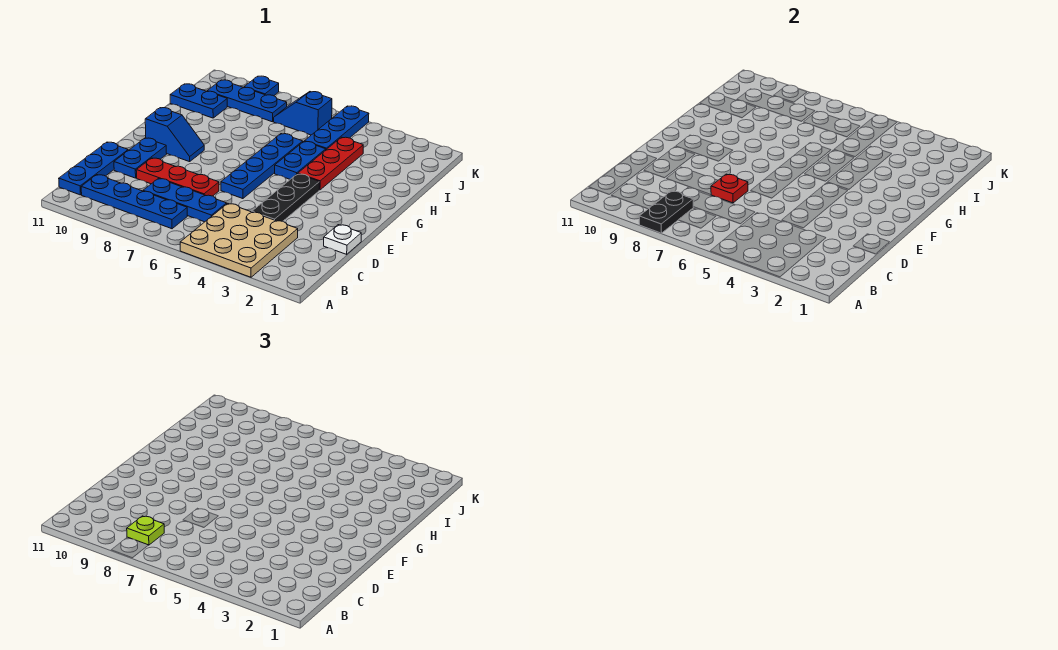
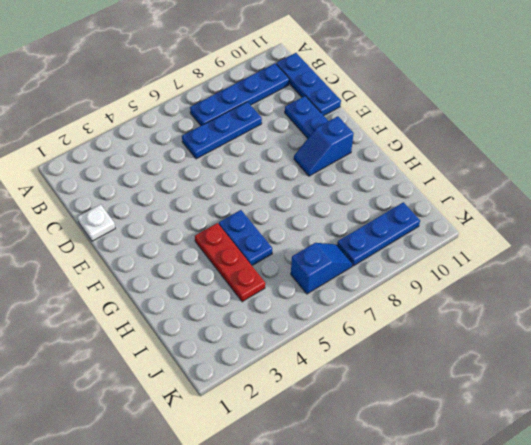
none -> tan 3x3 plate [180,203,298,277]
none -> black 1x3 plate [252,174,320,221]
none -> red 1x3 plate [136,158,219,196]

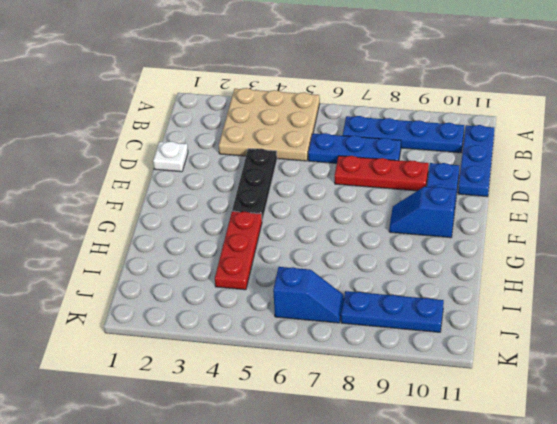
none -> blue 1x4 plate [221,134,303,199]
none -> blue 1x2 plate [275,141,326,179]
none -> blue 1x3 plate [305,106,369,149]

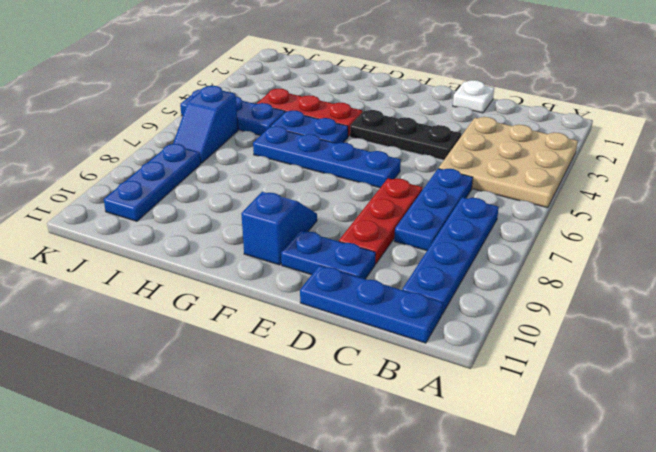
none -> blue 1x2 plate [170,84,227,118]
none -> blue 1x1 plate [244,76,279,96]
none -> black 1x2 plate [639,191,693,233]

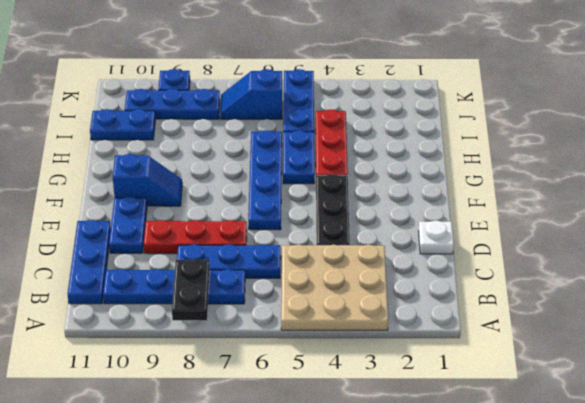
none -> red 1x1 plate [711,174,748,203]
none -> lime 1x1 plate [127,516,164,545]

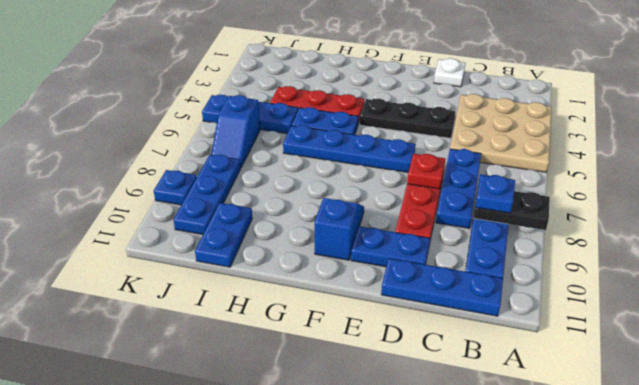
blue 1x1 plate [475,175,515,213] -> lime 1x1 plate [127,516,164,545]

